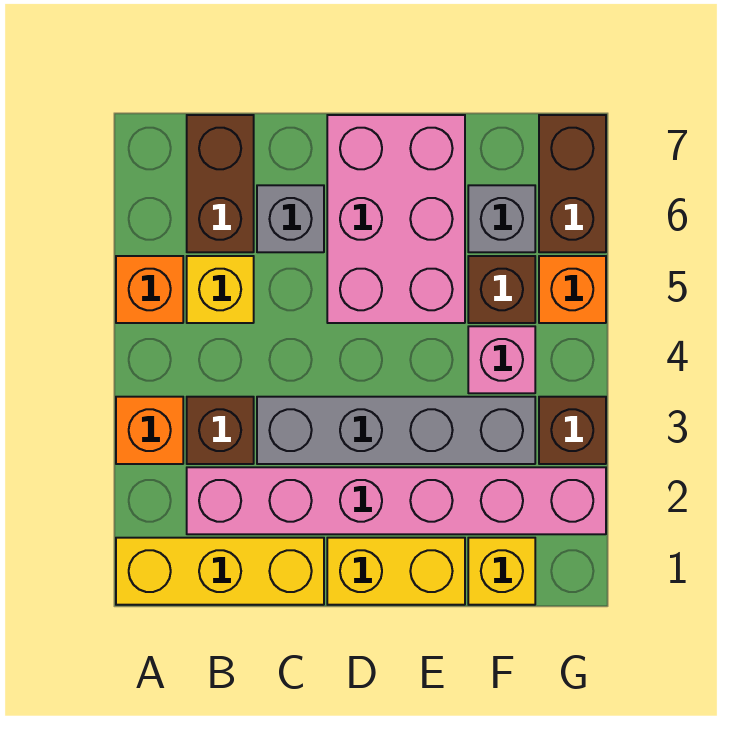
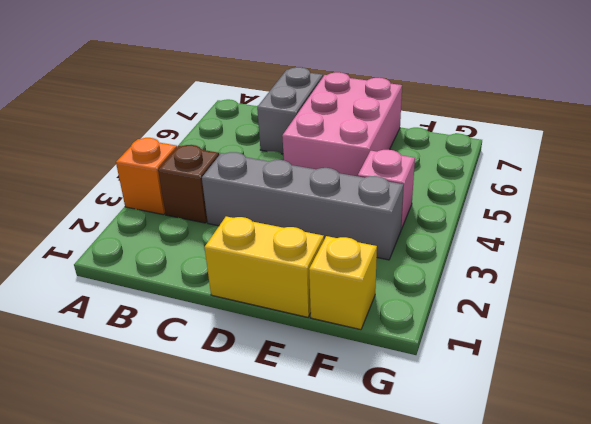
grey 1x2 brick [257,67,323,154] -> grey 1x1 brick [257,185,324,252]
none -> yellow 1x3 brick [116,538,324,605]
none -> orange 1x1 brick [116,256,183,323]
none -> pink 1x6 brick [187,467,606,534]

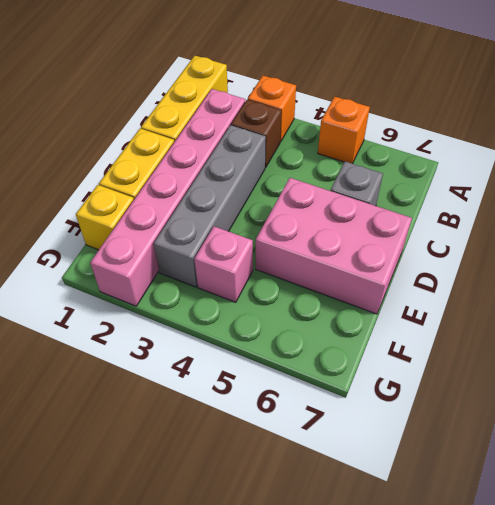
none -> yellow 1x1 brick [187,256,254,323]
none -> brown 1x2 brick [187,115,254,252]
none -> brown 1x1 brick [468,256,535,323]

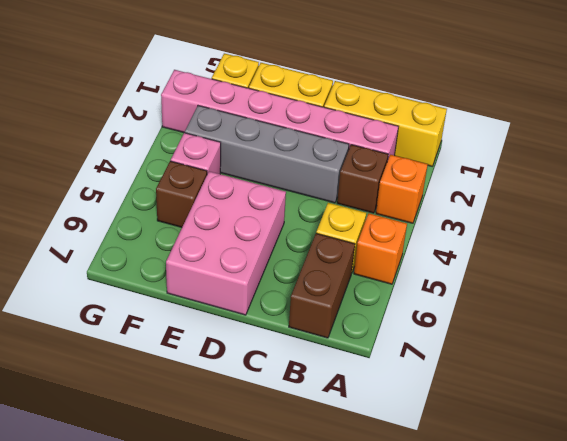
none -> grey 1x1 brick [257,185,324,252]
none -> grey 1x1 brick [468,185,535,252]
none -> brown 1x1 brick [539,397,606,464]

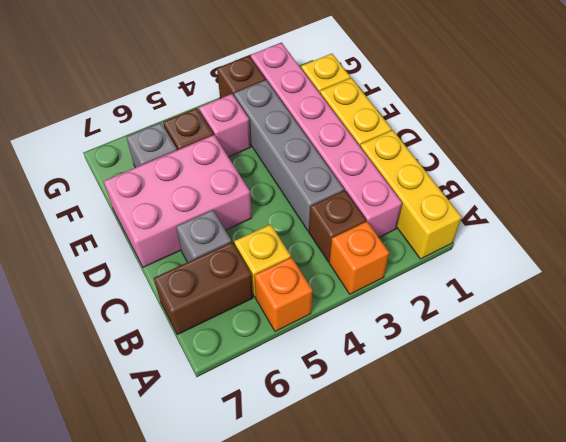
none -> orange 1x1 brick [539,256,606,323]
none -> brown 1x2 brick [539,115,606,252]

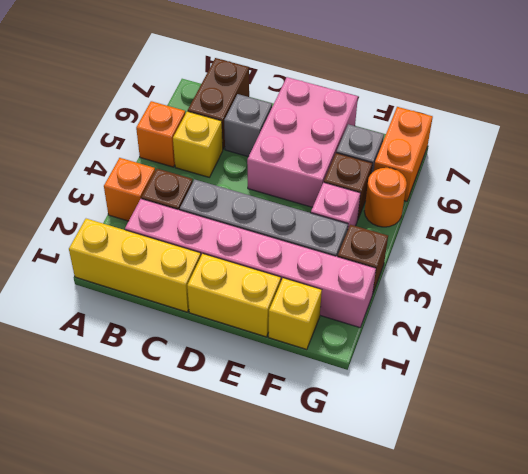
orange 1x1 round brick [364,168,407,227] -> orange 1x1 brick [539,256,606,323]
orange 1x2 brick [374,107,433,201] -> brown 1x2 brick [539,115,606,252]

